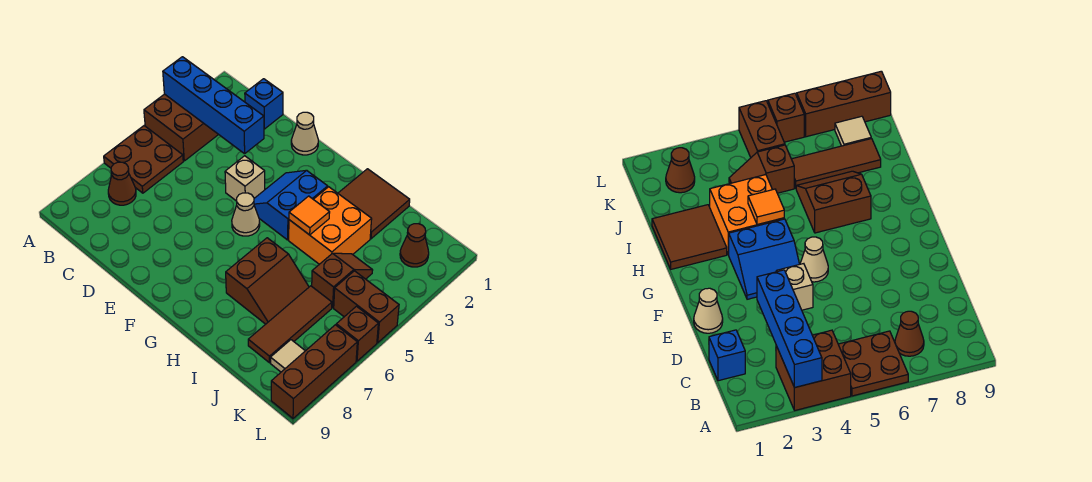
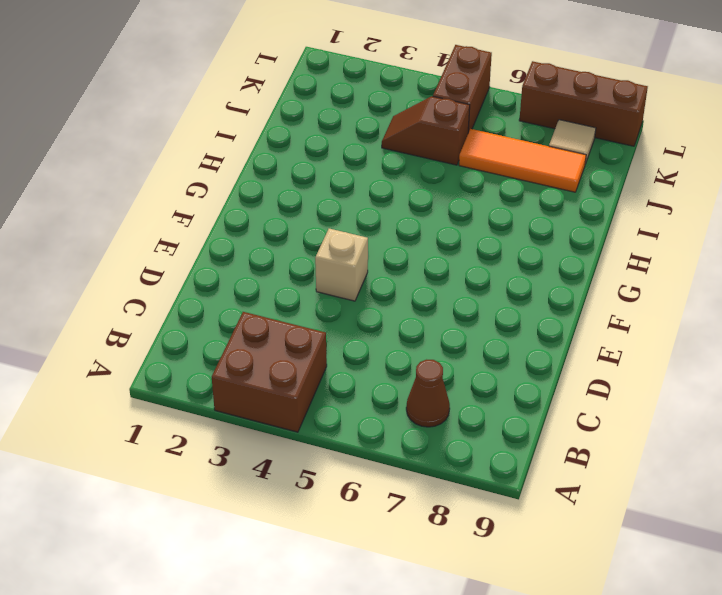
orange 1x3 tile [459,129,586,192] -> brown 1x3 tile [248,286,332,363]
none -> brown 2x2 plate [104,126,183,193]
none -> blue 1x1 brick [245,79,283,129]
none -> tan 1x1 cone [291,112,318,155]

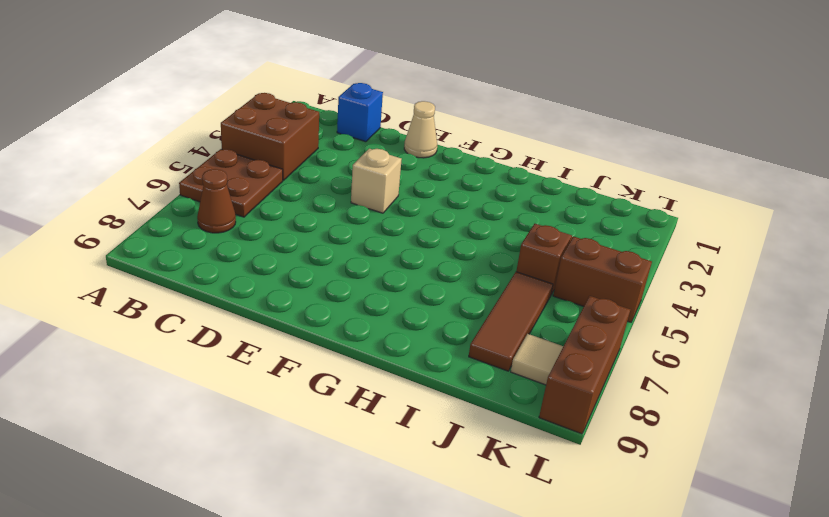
none -> blue 2x2 slope [254,170,328,240]
none -> tan 1x1 cone [232,193,260,236]
none -> brown 2x2 tile [338,169,410,239]

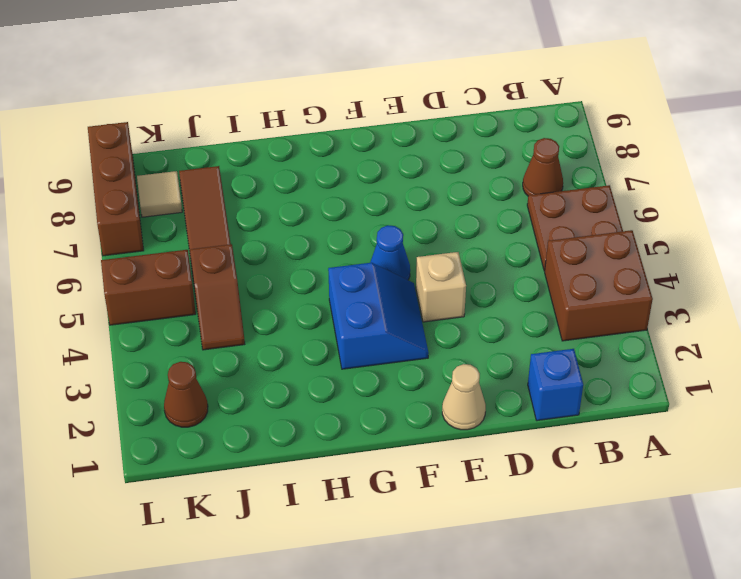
blue 1x1 cone [370,225,410,280] -> tan 1x1 cone [232,193,260,236]
none -> brown 2x2 tile [338,169,410,239]
none -> orange 2x2 brick [289,187,372,264]
none -> brown 2x2 slope [226,238,309,324]

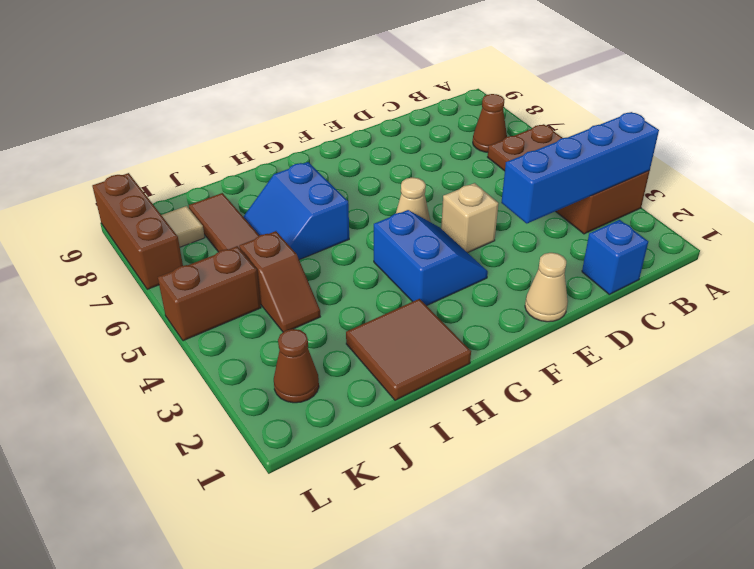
blue 2x2 slope [243,162,349,260] -> brown 2x2 slope [226,238,309,324]
none -> orange 2x2 brick [289,187,372,264]
none -> brown 1x1 brick [336,306,378,361]
none -> orange 1x1 tile [289,196,330,235]

